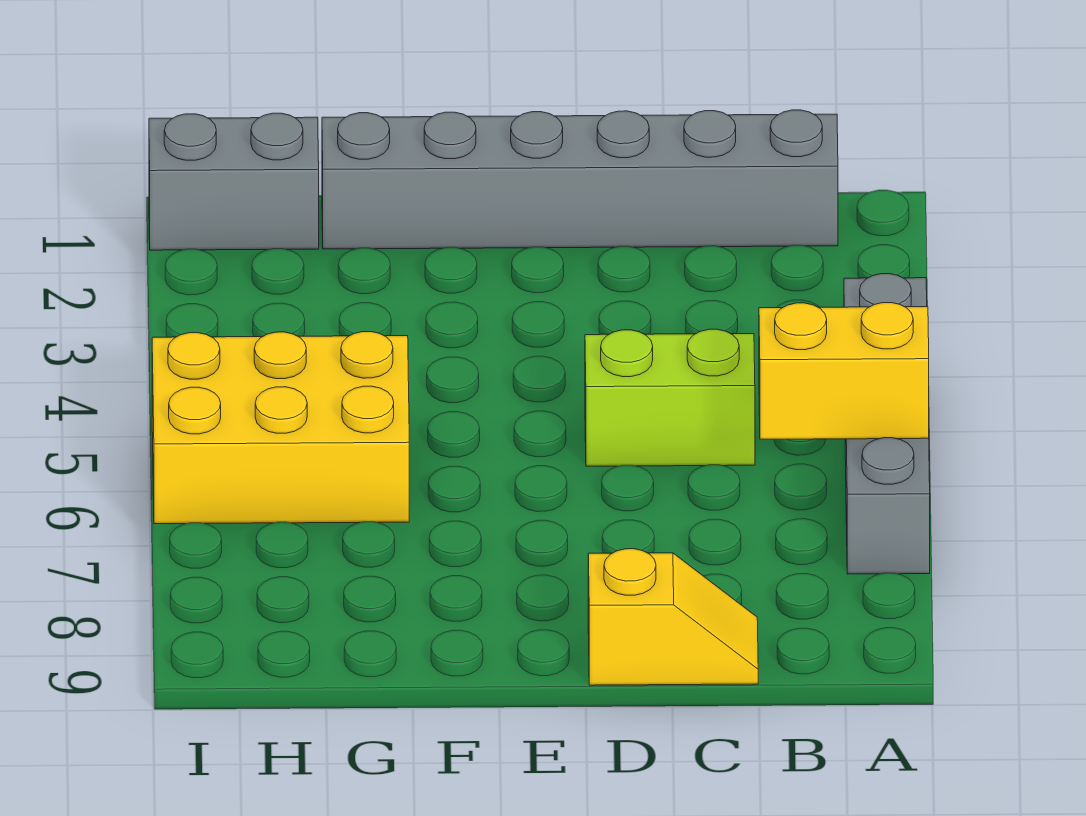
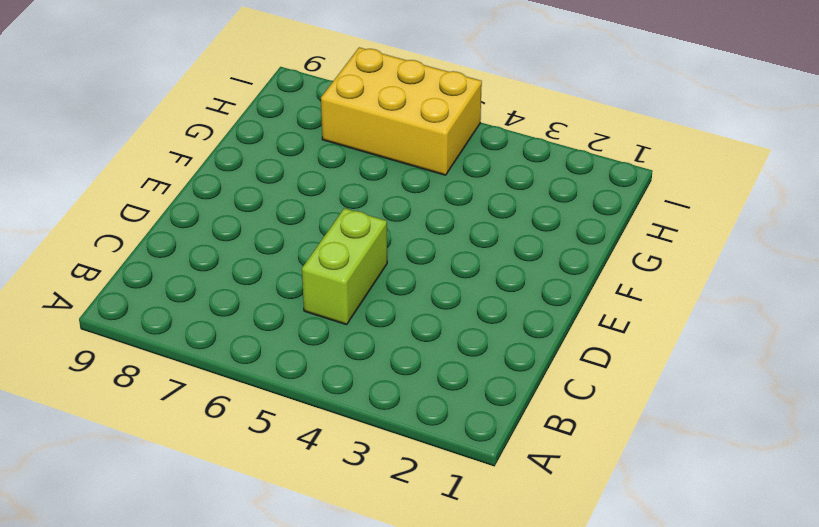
yellow 2x3 brick [321,47,482,175] -> yellow 2x3 brick turned to [152,332,409,524]
none -> grey 1x4 brick [844,274,930,574]
none -> grey 1x6 brick [322,110,838,249]

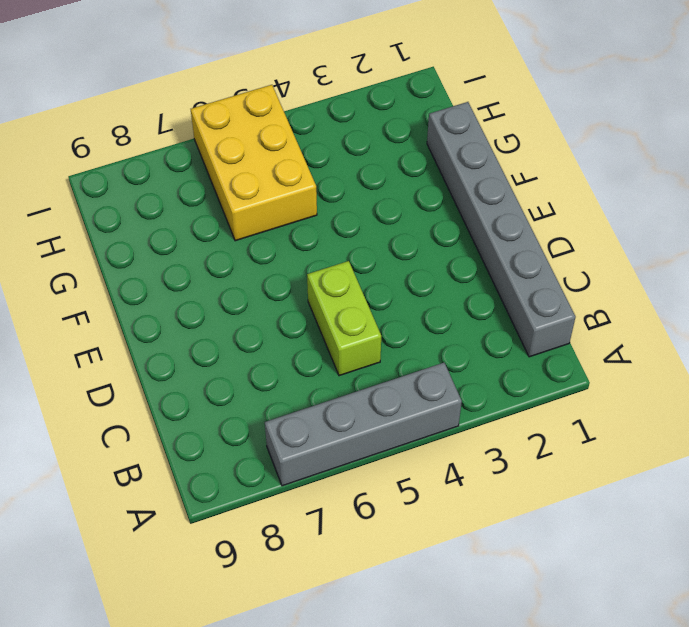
none -> yellow 1x2 slope [588,549,758,685]
none -> grey 1x2 brick [149,113,319,250]

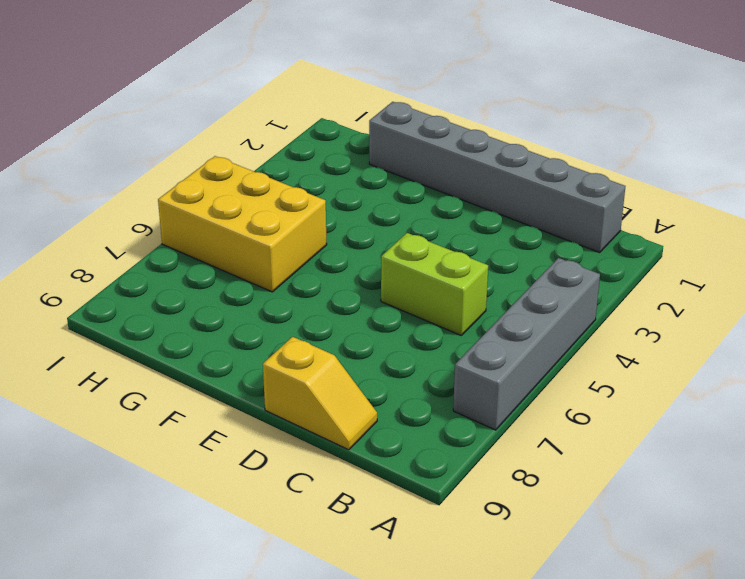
none -> grey 1x2 brick [149,113,319,250]
none -> yellow 1x2 brick [759,303,929,439]

